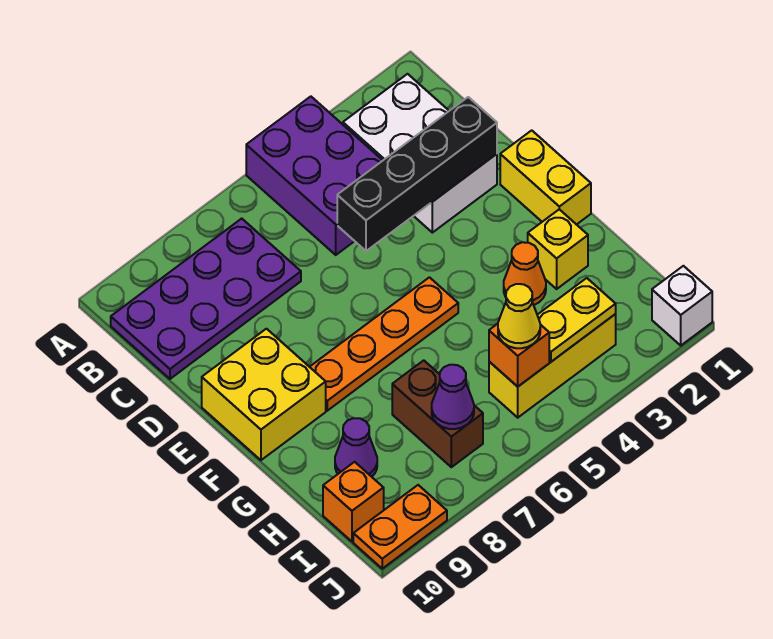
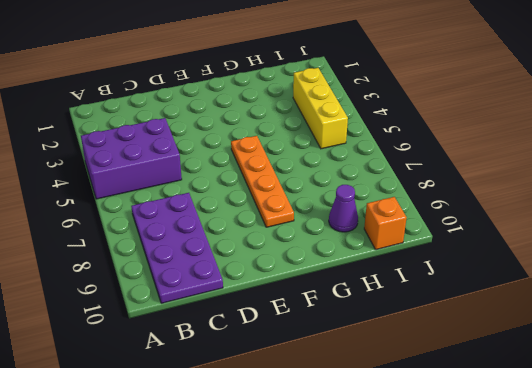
none -> white 2x3 brick [343,74,497,233]
none -> yellow 1x2 brick [500,130,591,225]
none -> yellow 2x2 brick [202,329,326,460]

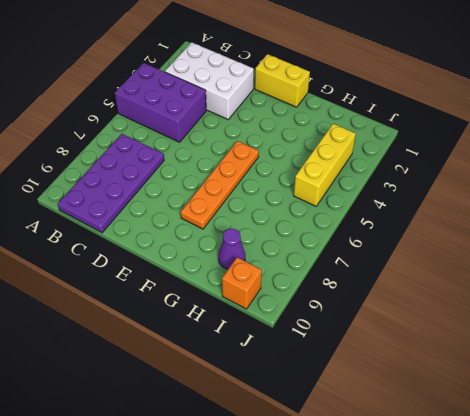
none -> yellow 2x2 brick [202,329,326,460]
none -> yellow 1x1 brick [528,209,588,289]
none -> orange 1x1 cone [504,242,546,305]

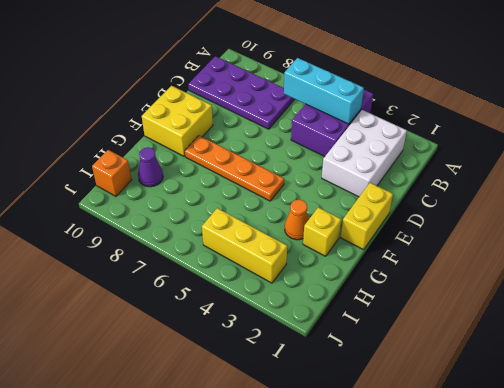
cyan 1x3 brick [284,58,364,124] -> none
none -> brown 1x2 brick [392,360,483,467]
none -> white 1x1 brick [652,266,712,345]
none -> orange 1x2 plate [353,485,447,569]

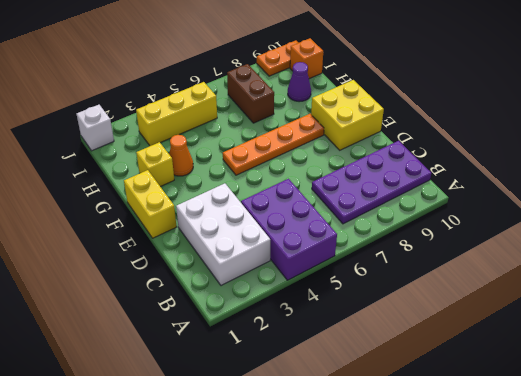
none -> black 1x4 brick [337,97,497,251]
none -> yellow 1x2 plate [537,278,616,362]
none -> orange 1x1 brick [489,324,549,387]

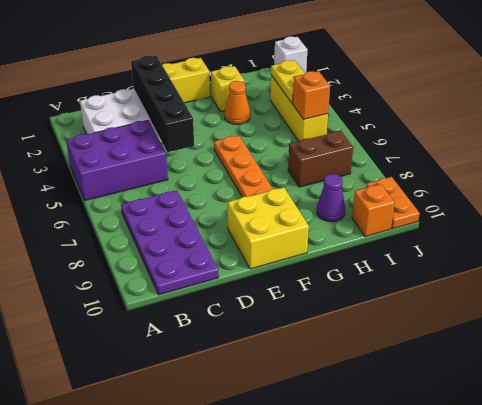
none -> purple 1x1 cone [432,365,474,429]
none -> yellow 1x1 cone [498,284,540,348]

